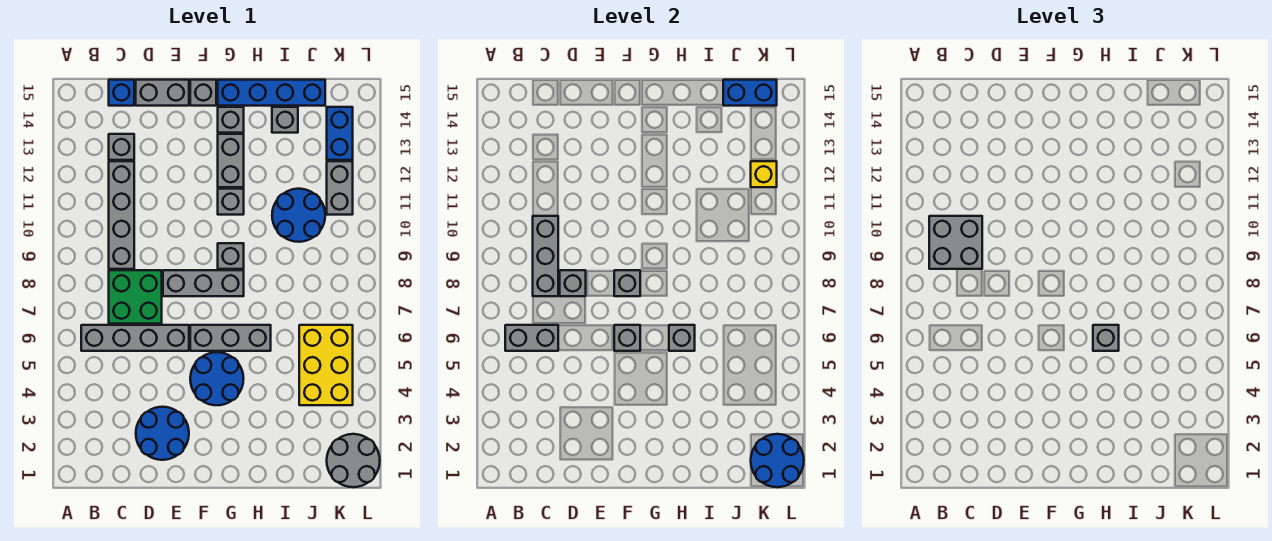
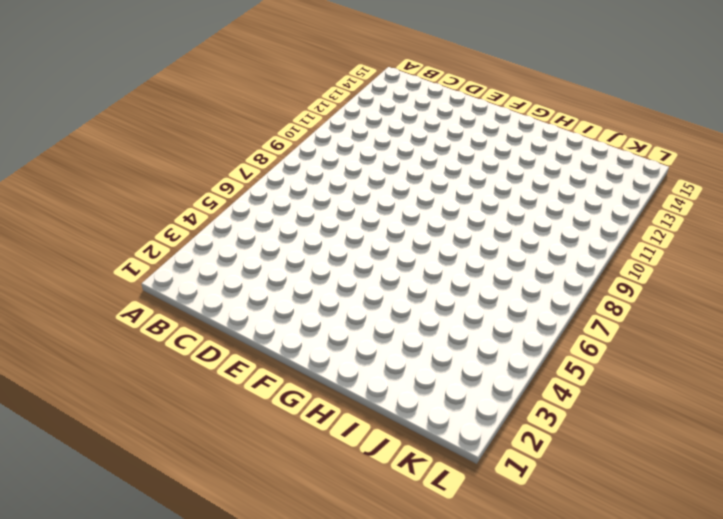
none -> grey 1x4 brick [81,325,189,351]
none -> green 2x2 brick [109,270,162,324]
none -> grey 1x4 brick [109,161,134,269]
none -> grey 1x1 brick [109,134,134,160]

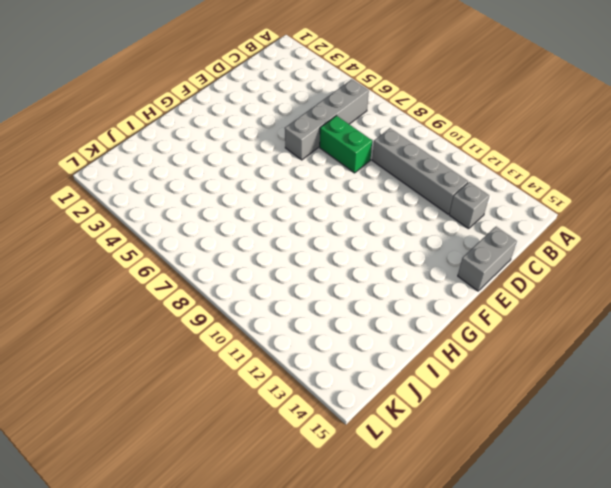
green 1x2 brick [320,116,372,173] -> green 2x2 brick [109,270,162,324]
none -> blue 1x1 brick [109,80,134,106]
none -> blue 2x2 round brick [136,407,189,460]
none -> grey 1x3 brick [163,270,244,296]
none -> blue 2x2 round brick [190,352,244,405]

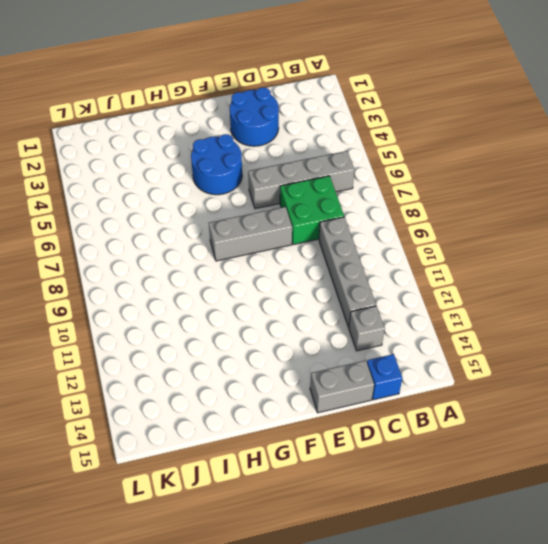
none -> grey 1x3 brick [190,325,271,351]
none -> grey 1x1 brick [190,80,216,106]
none -> grey 1x1 brick [218,243,244,269]
none -> grey 1x1 brick [218,189,244,215]

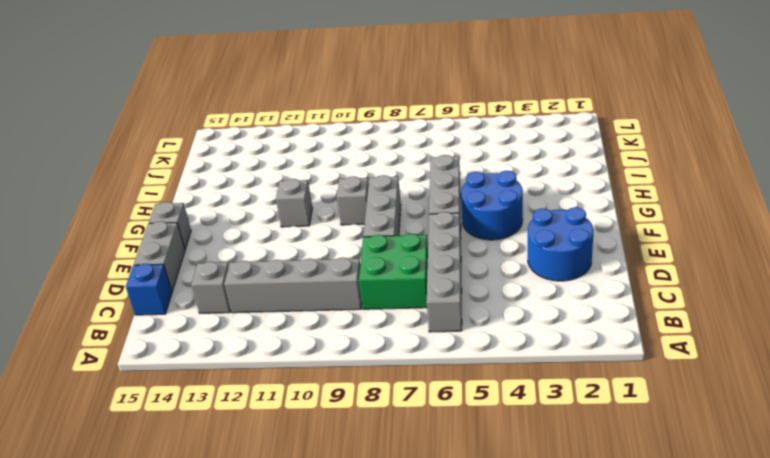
none -> grey 1x2 brick [218,134,244,187]
none -> grey 1x1 brick [218,107,244,133]
none -> blue 1x4 brick [218,80,325,106]
none -> blue 2x2 round brick [272,189,325,242]

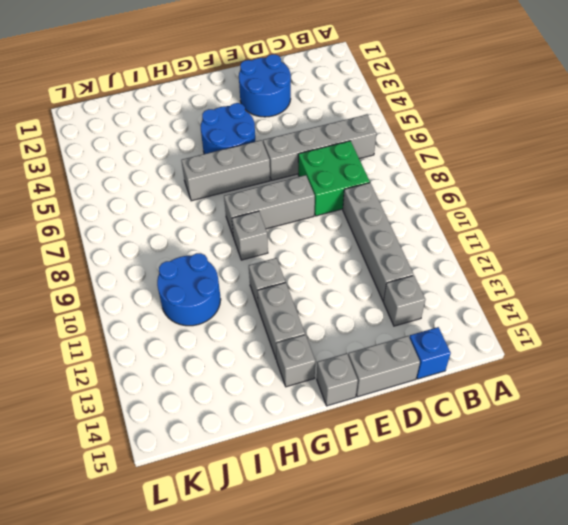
none -> blue 1x4 brick [218,80,325,106]
none -> grey 1x1 brick [272,107,298,133]
none -> yellow 2x3 brick [299,325,353,405]
none -> grey 2x2 round brick [327,434,380,487]

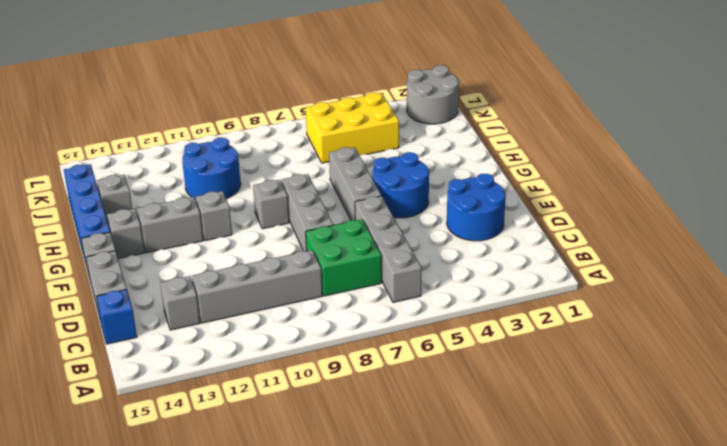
none -> grey 1x2 brick [327,161,353,215]
none -> blue 1x2 brick [327,107,353,160]
none -> grey 1x2 brick [505,325,558,351]
none -> grey 1x3 brick [533,216,558,296]

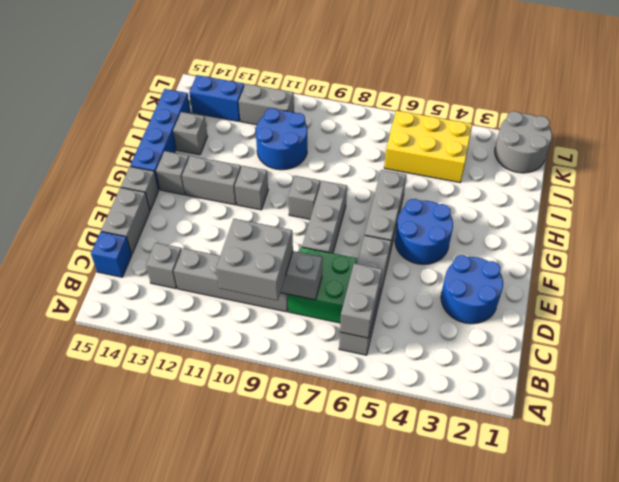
none -> grey 1x1 brick [560,270,586,296]
none -> grey 1x1 brick [614,325,640,351]
none -> grey 1x1 brick [614,270,640,296]
none -> grey 1x1 brick [669,325,695,351]

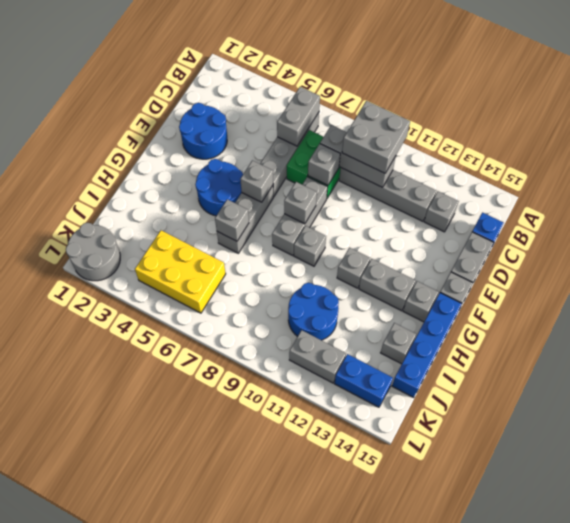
none -> blue 1x2 brick [723,80,777,106]
none -> blue 2x2 round brick [751,434,804,487]
none -> yellow 1x1 brick [751,161,777,187]
none -> grey 1x1 brick [1093,325,1119,351]

